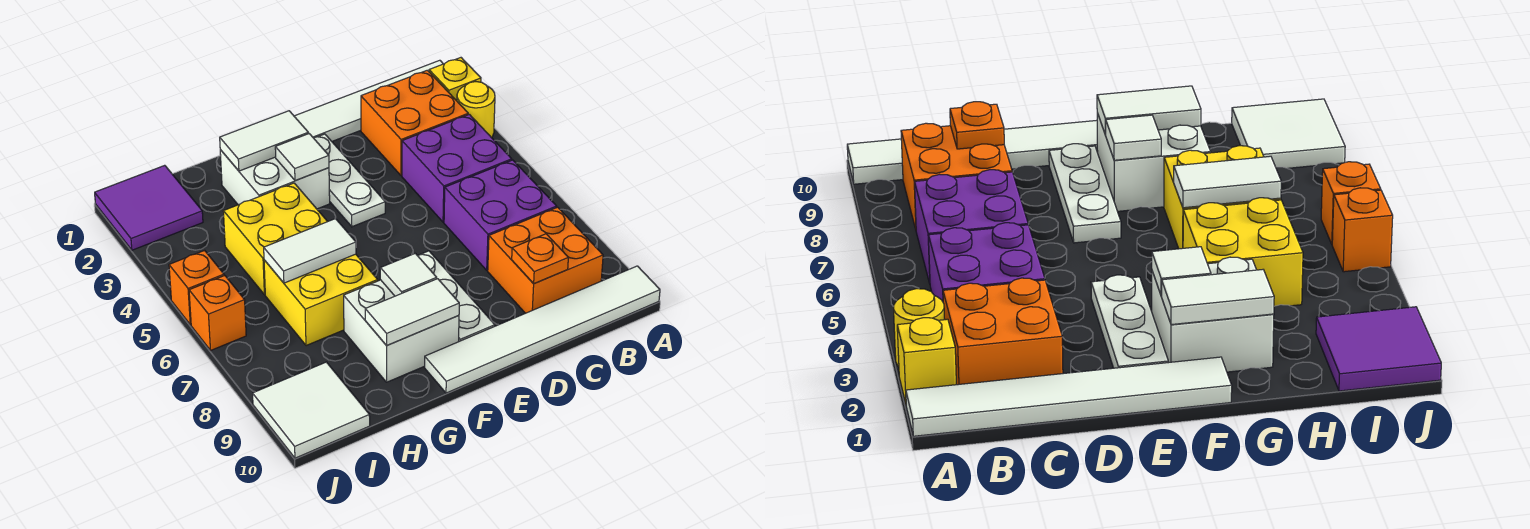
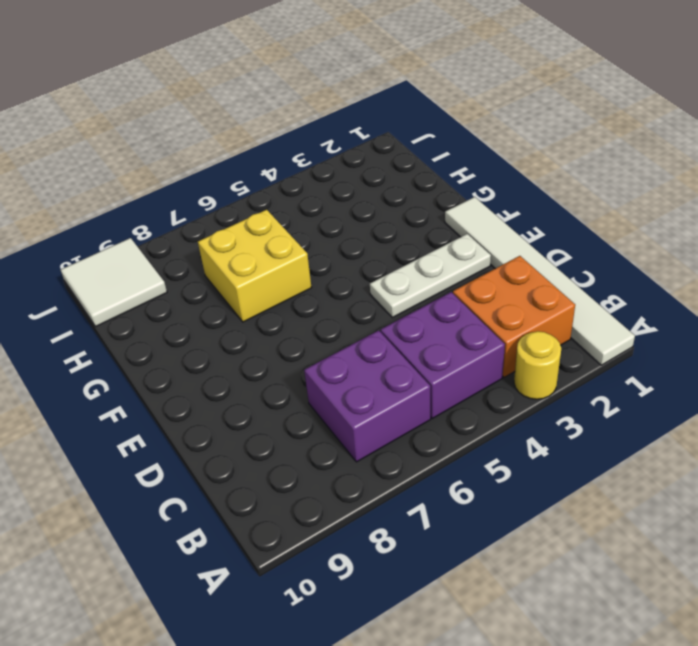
none -> yellow 1x1 brick [429,58,481,101]
none -> white 1x6 tile [425,266,660,393]
none -> orange 2x2 brick [488,207,603,313]

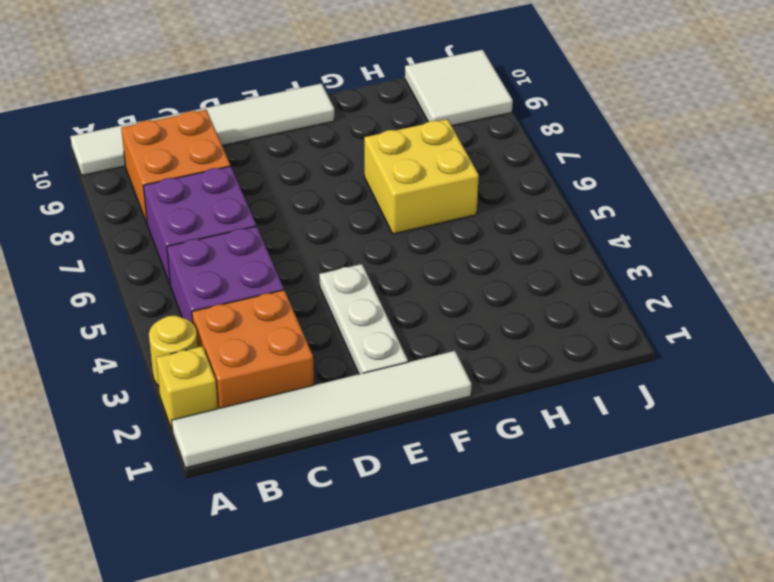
none -> white 1x3 plate [417,251,495,341]
none -> white 2x2 brick [220,150,330,209]
none -> white 2x2 brick [344,280,459,382]

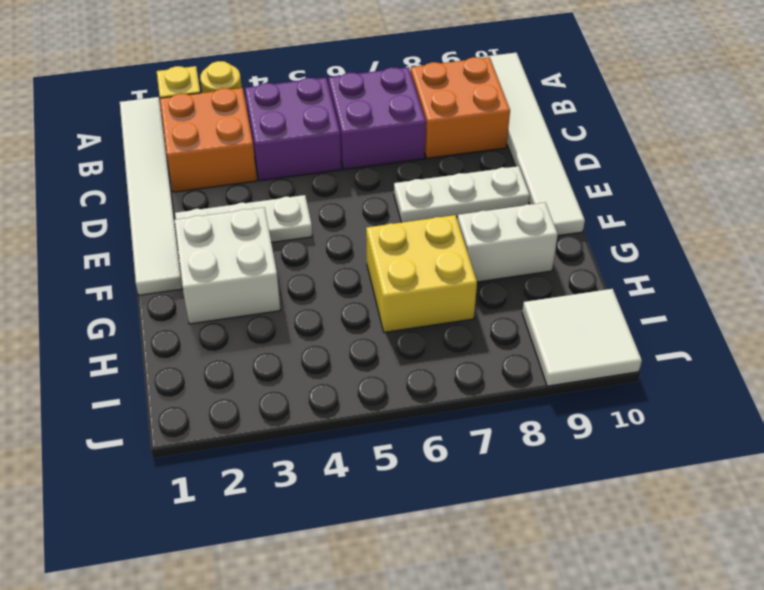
white 1x2 brick [457,203,558,282] -> white 2x2 brick [344,280,459,382]
none -> yellow 2x2 brick [223,183,328,295]
none -> purple 2x2 tile [95,165,203,250]
none -> orange 1x1 brick [169,250,224,325]

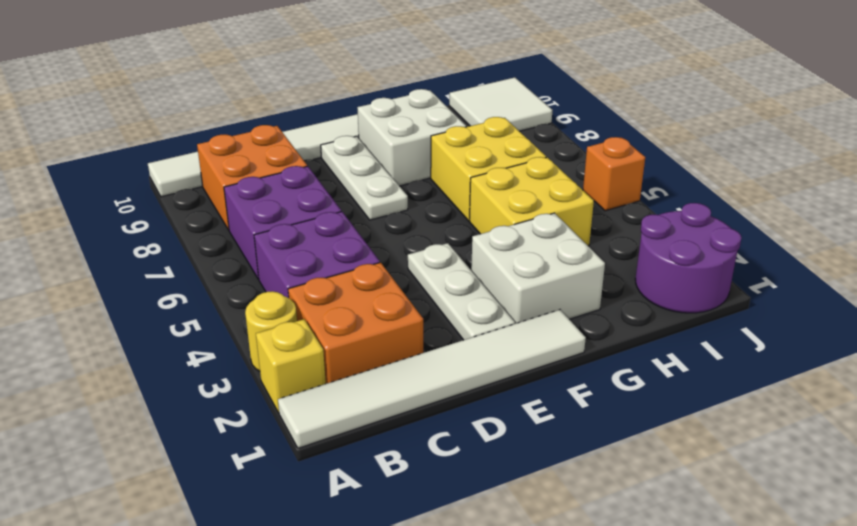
purple 2x2 round brick [635,203,741,313] -> purple 2x2 tile [95,165,203,250]
none -> orange 1x1 brick [189,276,246,350]
none -> orange 1x1 plate [512,234,568,284]
none -> white 1x2 tile [220,111,308,171]

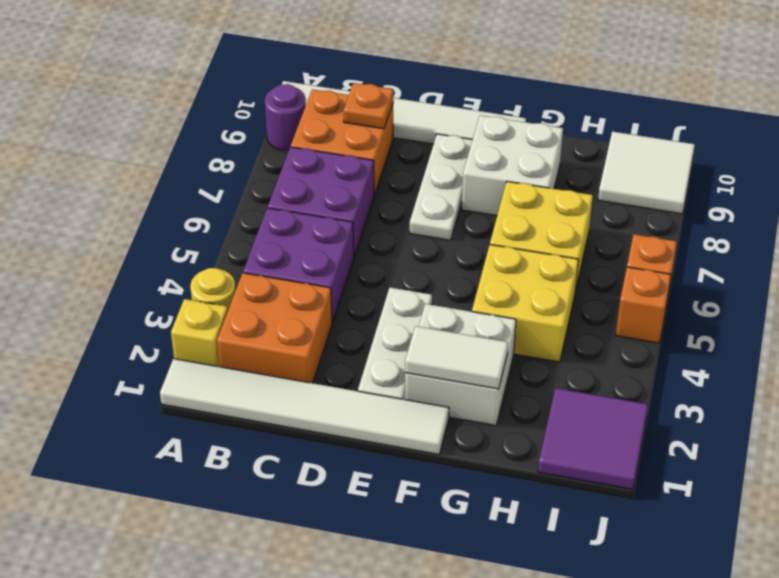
purple 1x1 round brick [265,84,306,150] -> none
none -> white 1x1 tile [275,134,329,181]
none -> white 1x1 tile [380,253,437,296]
none -> white 1x2 tile [365,279,459,346]

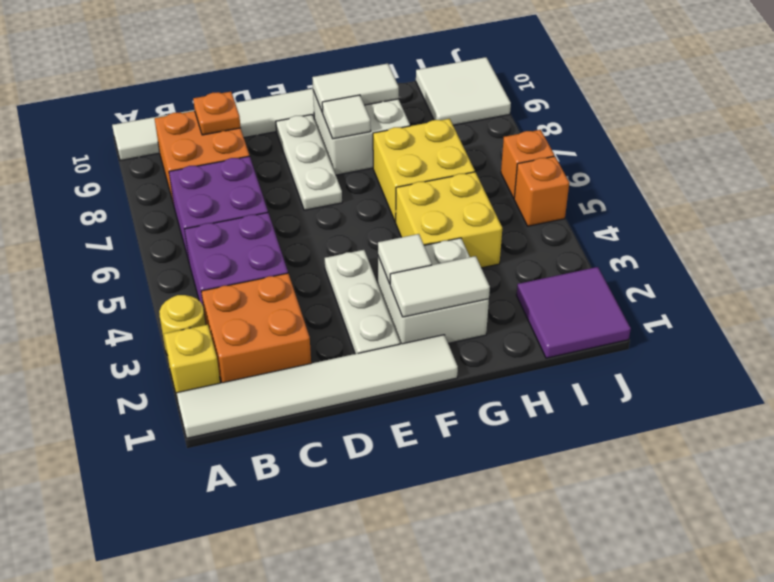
none -> white 1x2 tile [264,219,356,283]

